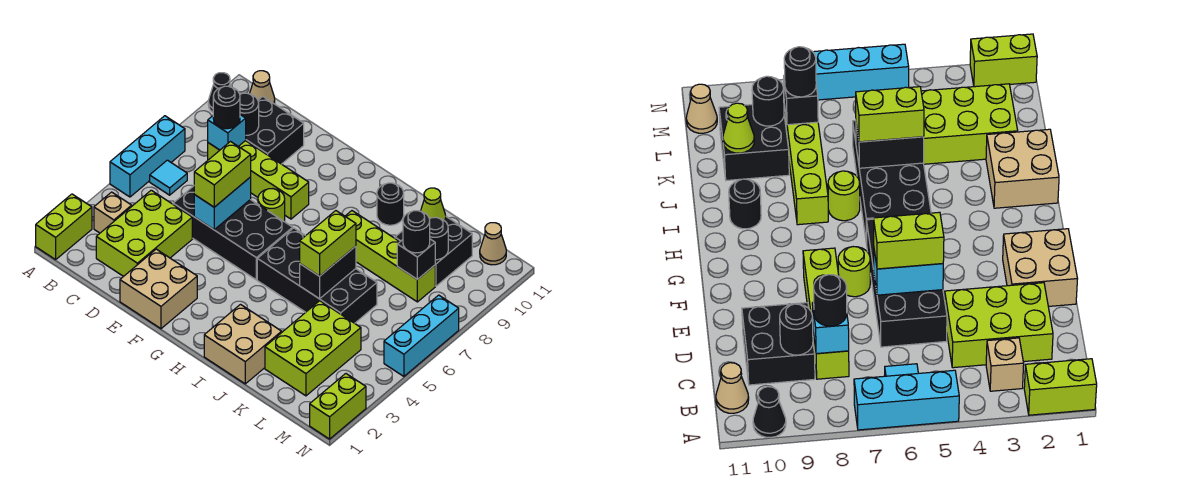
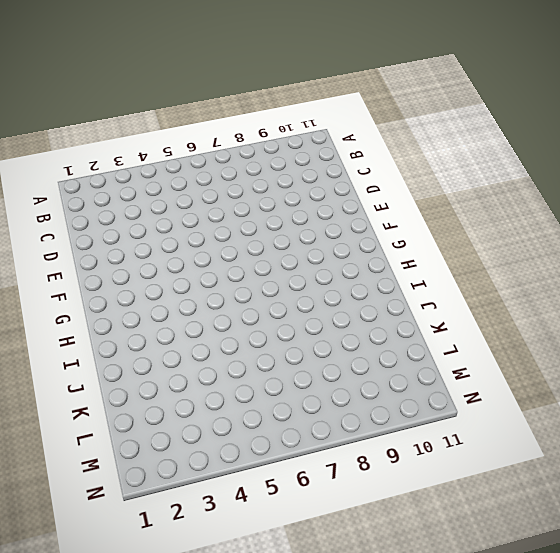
none -> lime 1x2 brick [36,194,92,260]
none -> cyan 1x3 brick [110,116,185,197]
none -> black 1x1 cone [208,73,231,112]
none -> tan 1x1 brick [94,192,132,233]

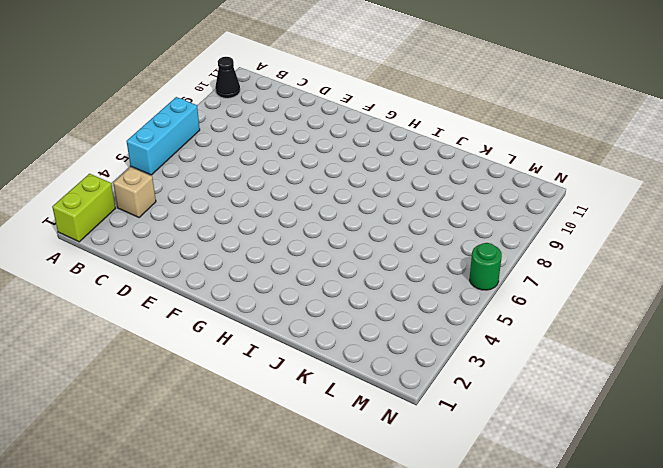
green 1x1 round brick [470,243,502,290] -> cyan 1x3 brick [384,295,459,376]
none -> cyan 1x1 tile [150,160,187,195]
none -> tan 1x1 cone [250,71,275,104]
none -> lime 2x3 brick [96,190,192,276]
none -> lime 1x4 brick [208,141,309,219]

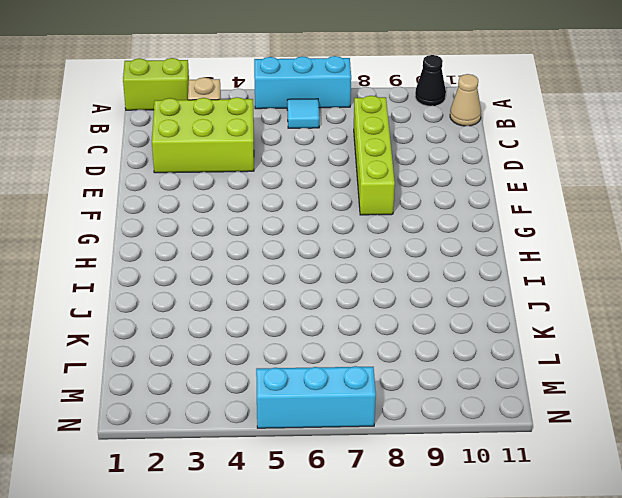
none -> black 2x2 brick [246,96,304,164]
none -> black 2x4 brick [173,186,293,280]
none -> tan 2x2 brick [120,249,197,329]
none -> lime 1x1 round brick [258,189,285,222]

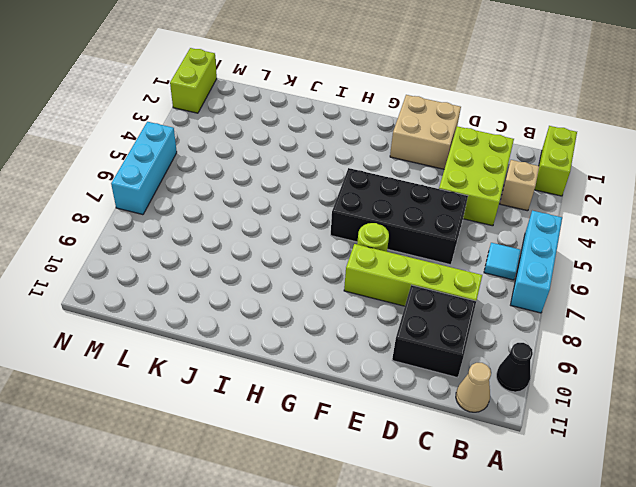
none -> black 2x4 brick [257,228,377,323]
none -> tan 2x2 brick [204,305,282,384]
none -> lime 1x1 round brick [828,171,860,221]
none -> lime 1x4 brick [345,211,435,302]

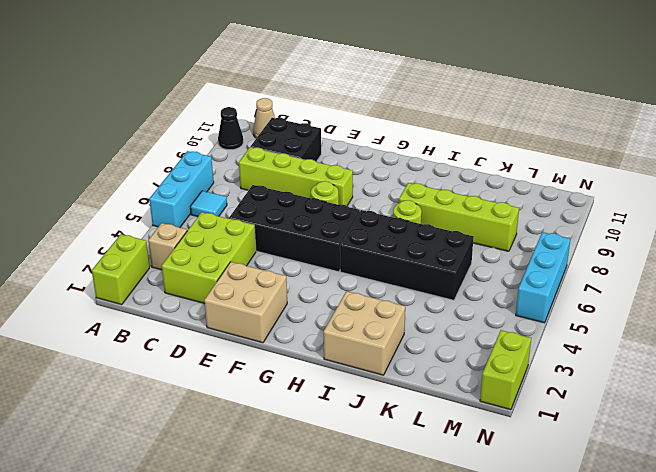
none -> black 1x1 round brick [377,183,404,225]
none -> lime 2x3 brick [265,301,361,396]
none -> black 2x2 brick [395,217,472,286]
none -> tan 1x1 cone [480,223,506,265]

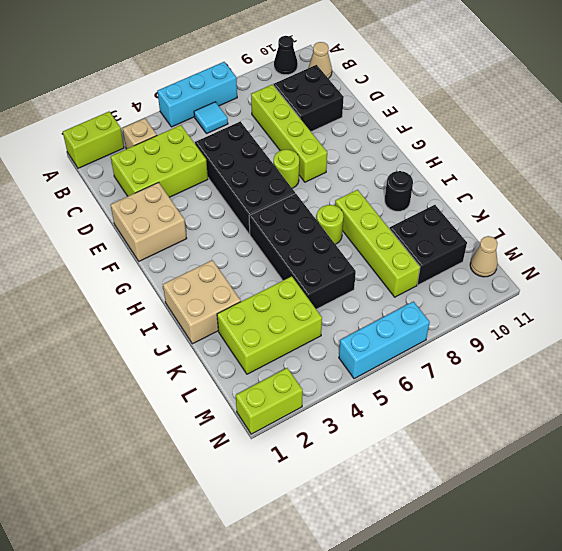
none -> cyan 1x1 brick [208,115,246,150]
none -> black 1x1 round brick [240,93,259,135]
none -> cyan 1x2 brick [194,177,251,230]
none -> black 1x2 brick [300,246,356,299]

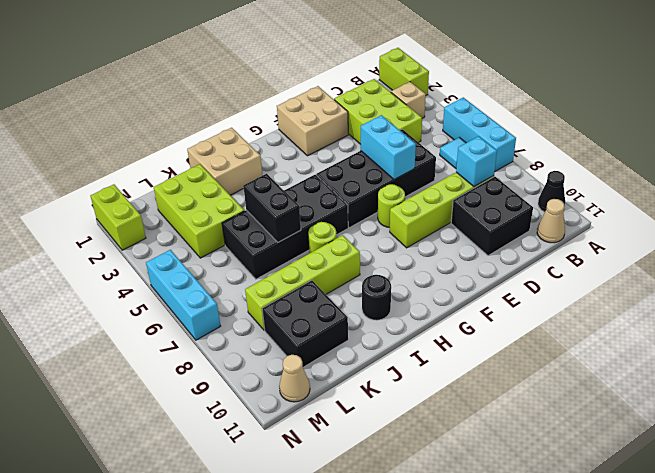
none -> black 1x1 round brick [240,93,259,135]
none -> lime 1x1 cone [421,188,446,222]
none -> black 1x1 brick [397,239,435,280]
none -> black 1x1 round brick [429,217,448,260]

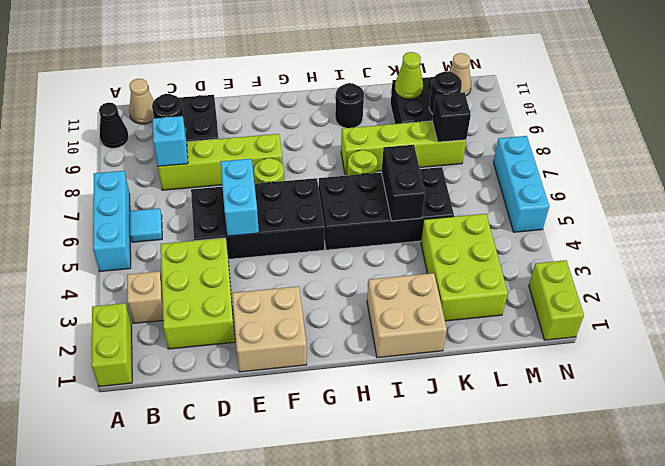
none -> black 1x1 round brick [213,86,240,129]
none -> lime 1x2 brick [194,142,251,207]
none -> lime 1x2 brick [300,211,356,276]
none -> black 1x1 round brick [403,211,430,253]

